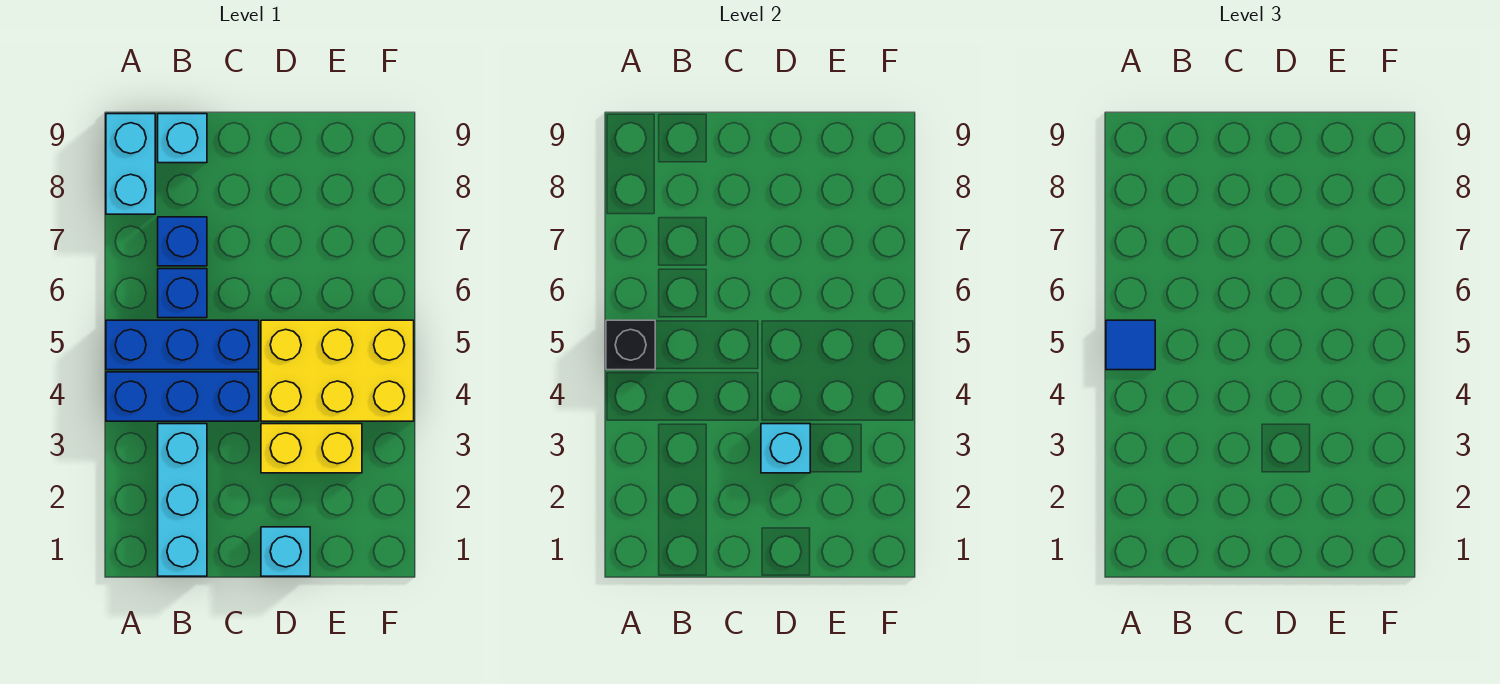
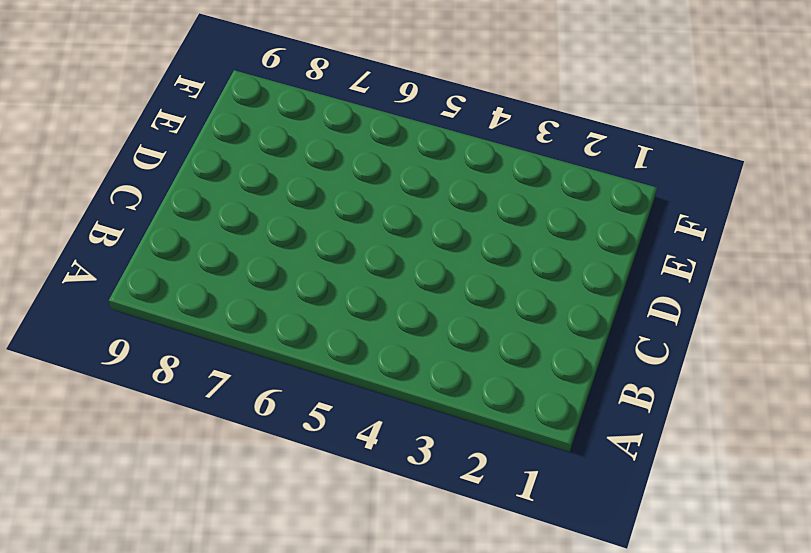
none -> blue 1x3 brick [106,372,259,421]
none -> blue 1x3 brick [106,320,259,370]
none -> cyan 1x2 brick [106,114,155,214]

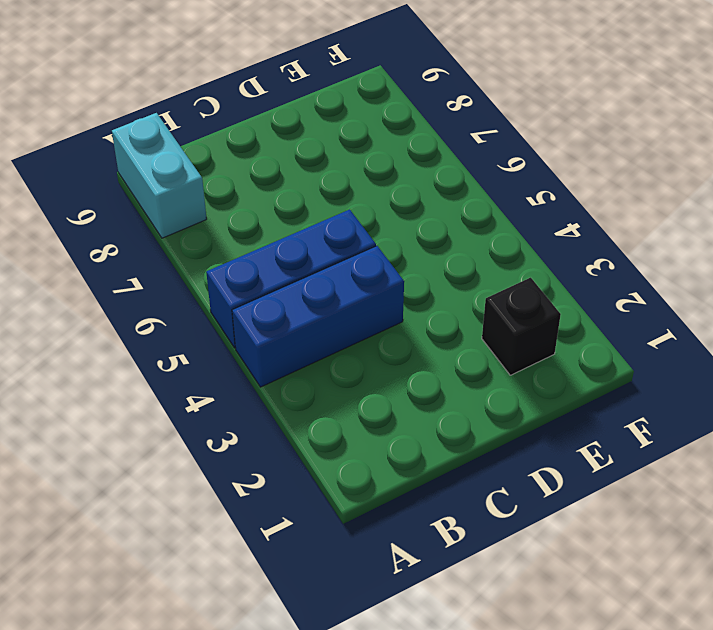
black 1x1 brick [482,278,561,375] -> black 1x1 brick moved to [606,320,655,370]
none -> cyan 1x3 brick [158,424,207,576]
none -> blue 1x1 brick [158,269,207,318]
none -> blue 1x1 brick [158,217,207,266]

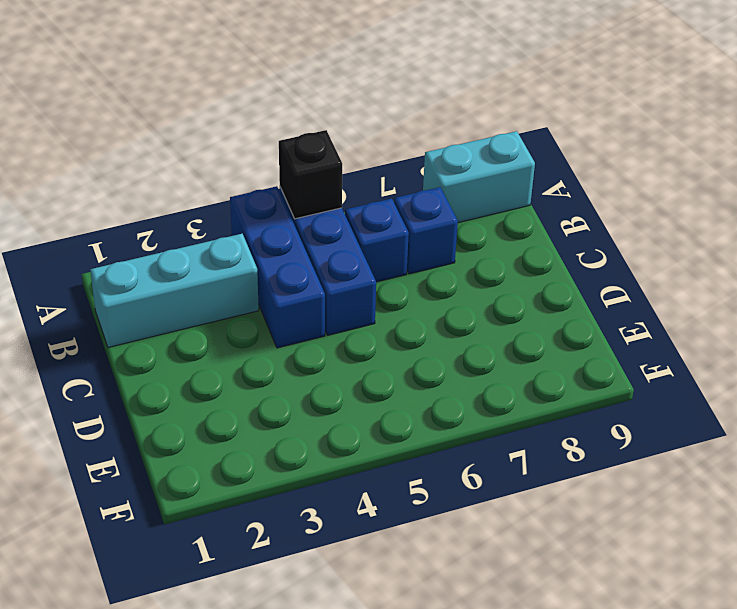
none -> cyan 1x1 brick [158,114,207,163]
none -> cyan 1x1 brick [261,527,310,576]
none -> yellow 1x2 brick [261,424,362,473]

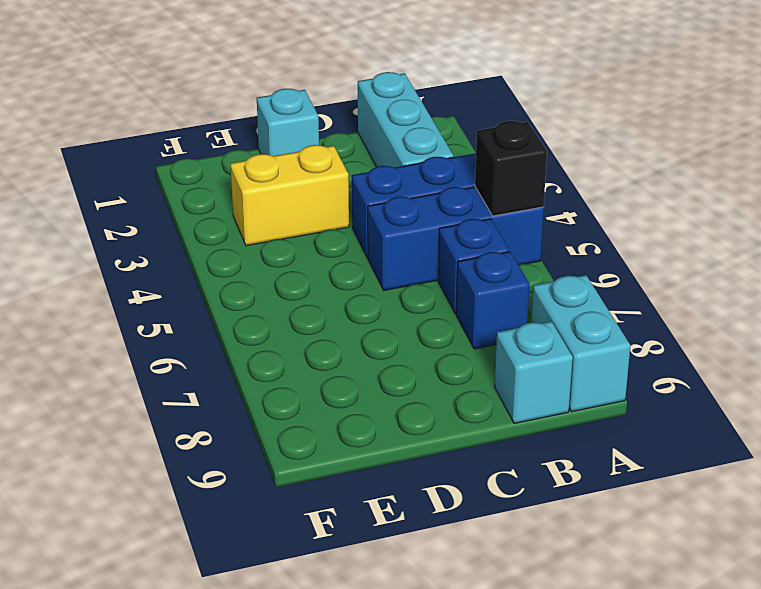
none -> yellow 2x3 brick [261,320,414,421]
none -> cyan 1x1 brick [761,424,810,473]
none -> blue 1x1 tile [1106,320,1155,370]

